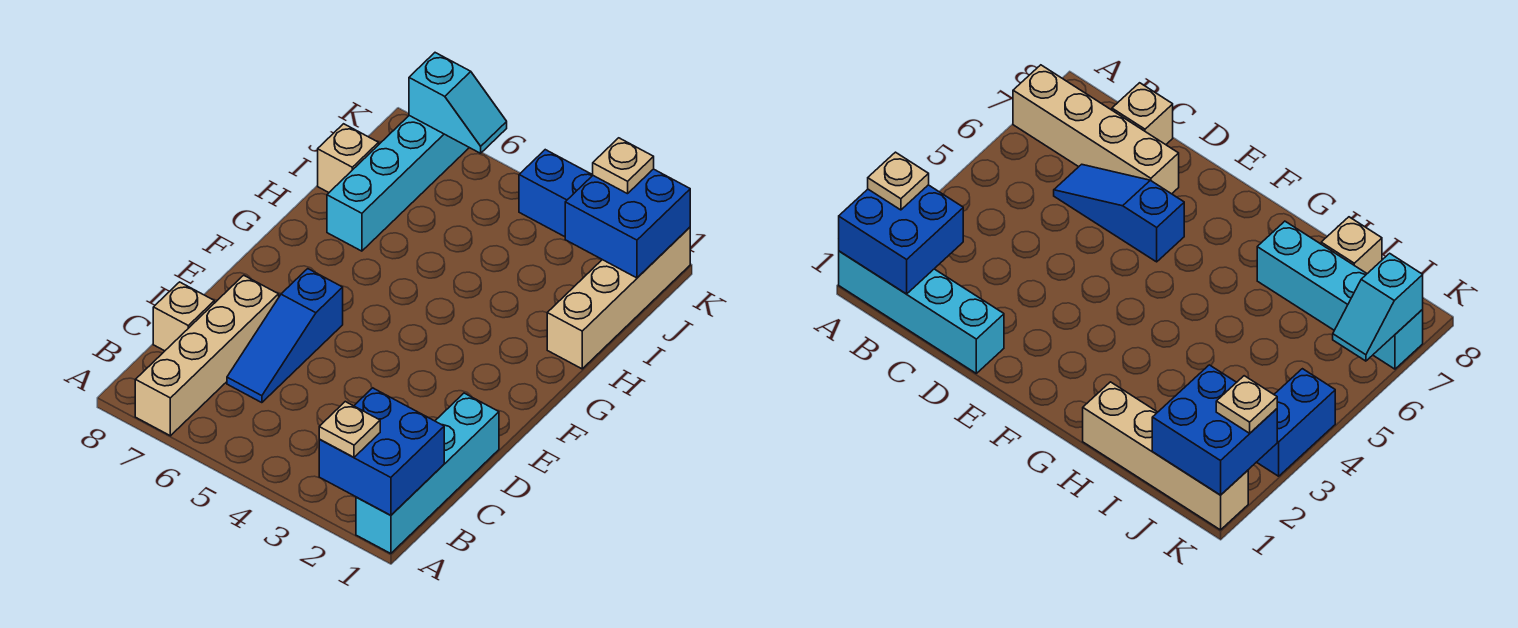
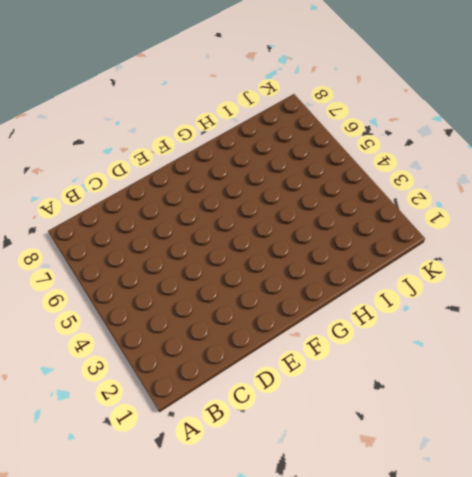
none -> cyan 1x4 brick [356,393,499,554]
none -> tan 1x4 brick [135,275,279,436]
none -> blue 1x3 slope [227,269,343,403]

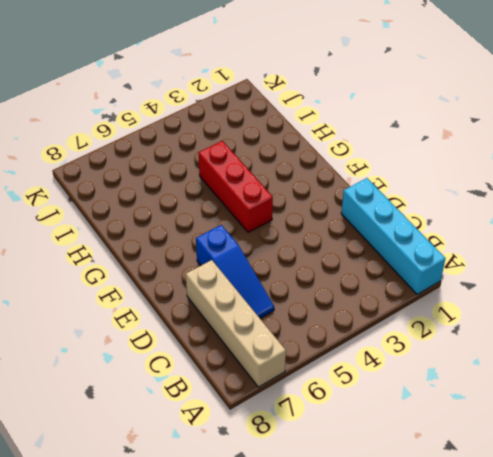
red 1x3 brick [198,141,273,232] -> none
none -> tan 1x1 brick [153,282,214,351]
none -> tan 1x4 brick [547,227,690,369]
none -> cyan 1x4 brick [327,116,469,251]

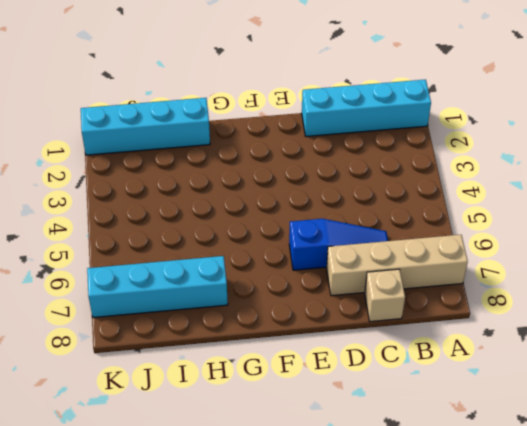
cyan 1x4 brick [81,98,210,155] -> tan 1x4 brick [547,227,690,369]
none -> tan 1x1 brick [318,124,379,192]
none -> blue 1x2 brick [519,150,593,237]
none -> blue 2x2 brick [319,388,444,515]

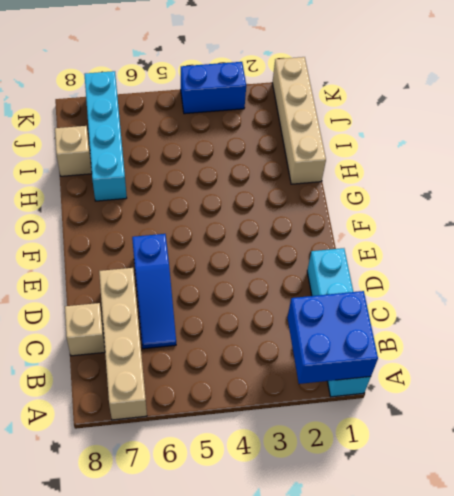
none -> blue 2x2 brick [565,169,690,278]
none -> cyan 1x2 slope [409,53,507,153]
none -> tan 1x1 plate [319,402,380,457]

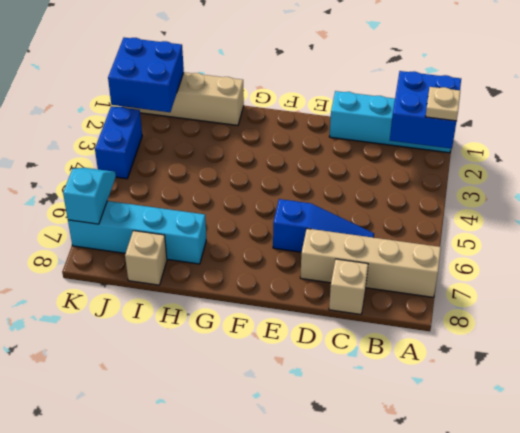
none -> tan 1x1 plate [593,138,654,194]

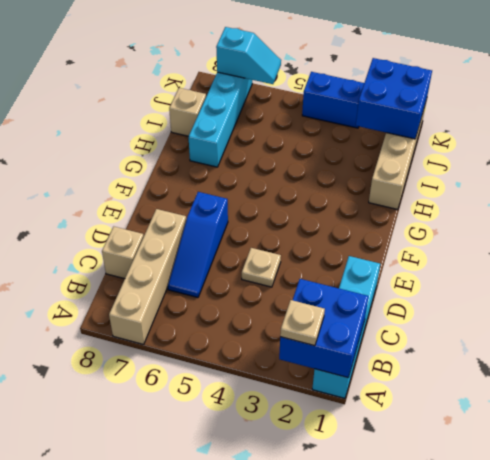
tan 1x1 plate [242,248,281,287] -> tan 1x1 plate moved to [593,138,654,194]

